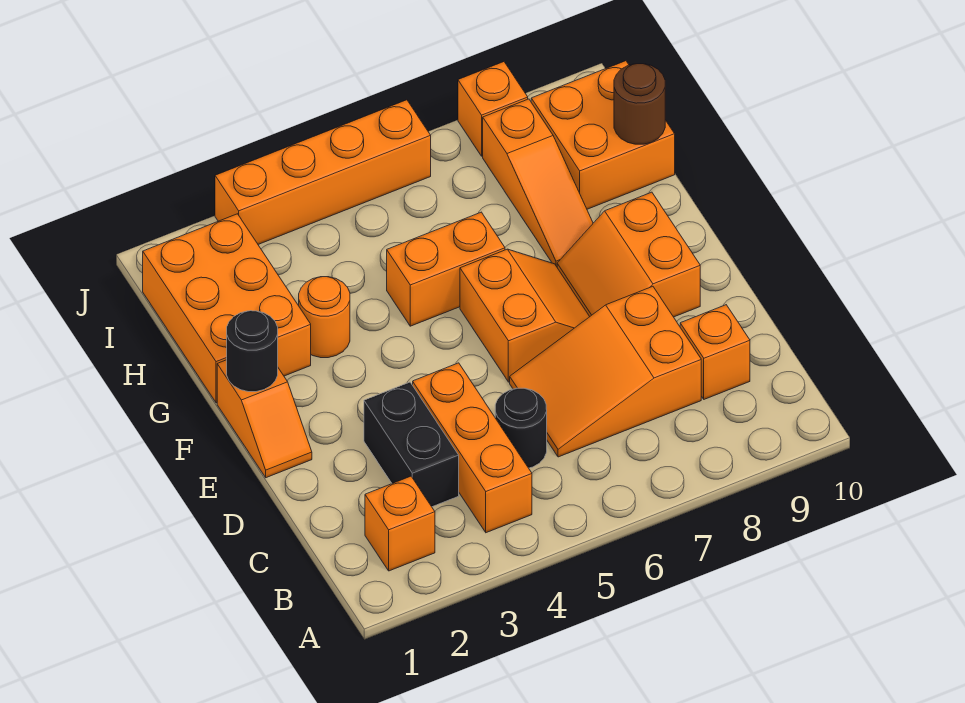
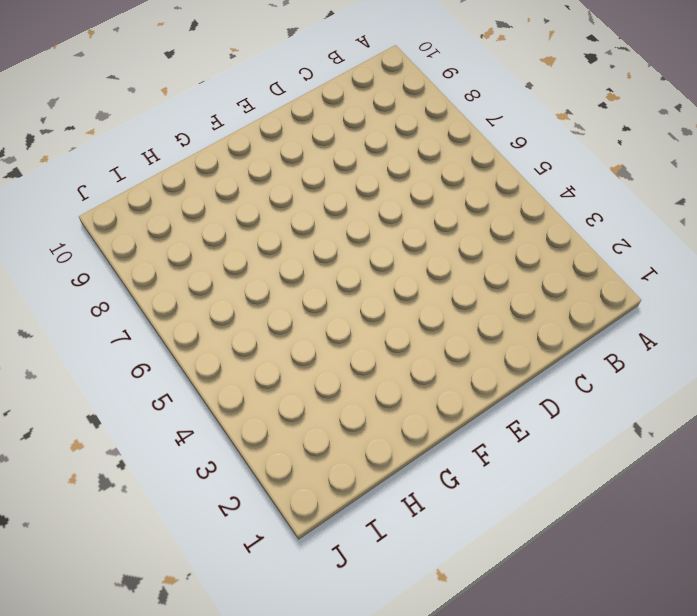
none -> orange 1x1 brick [365,476,435,571]
none -> orange 1x3 brick [413,363,532,533]
none -> black 1x2 brick [364,382,459,507]

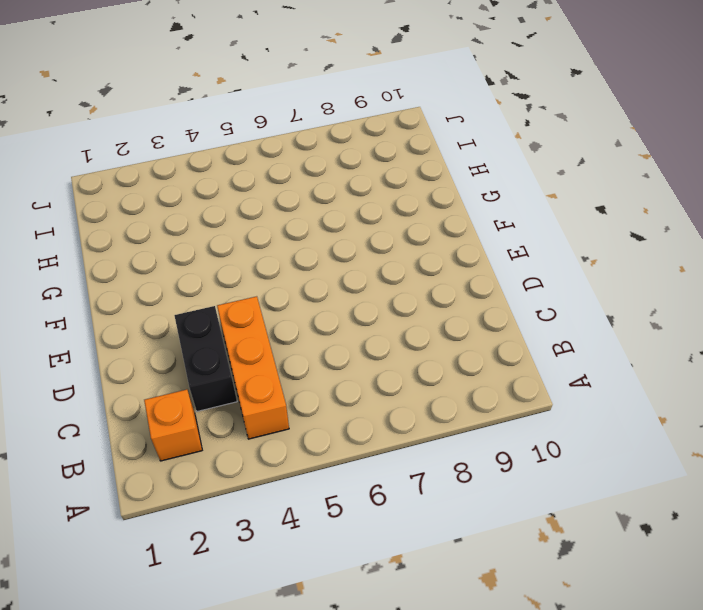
none -> black 1x1 round brick [495,388,547,468]
none -> orange 2x3 slope [510,286,701,457]
none -> orange 1x1 brick [680,305,750,399]

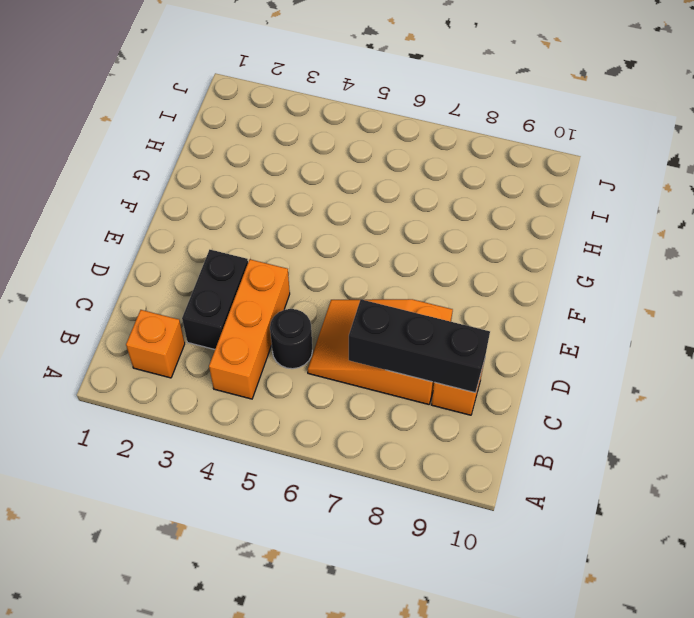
black 1x3 brick [349,299,490,393] -> none
none -> orange 1x2 slope [217,360,312,478]
none -> orange 2x2 slope [460,249,590,382]
none -> orange 2x2 slope [557,192,700,317]

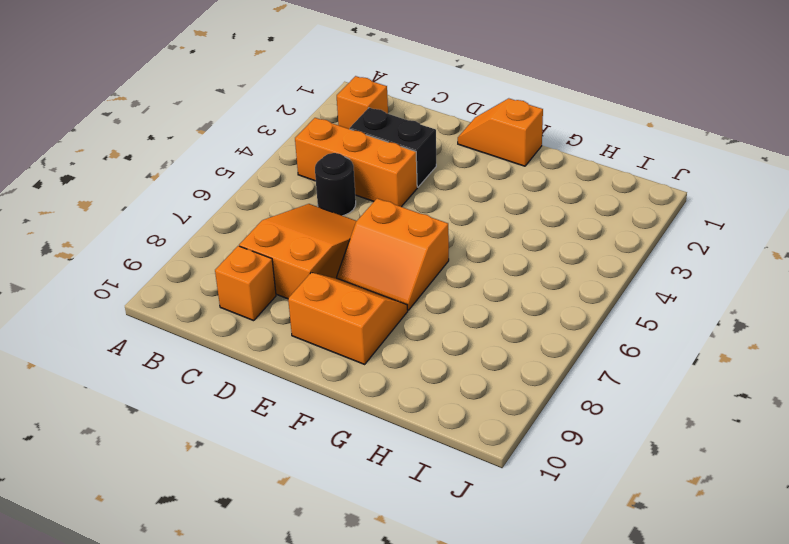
none -> orange 2x3 brick [143,214,311,403]
none -> orange 1x1 round brick [299,277,350,358]
none -> orange 1x2 brick [387,212,505,326]

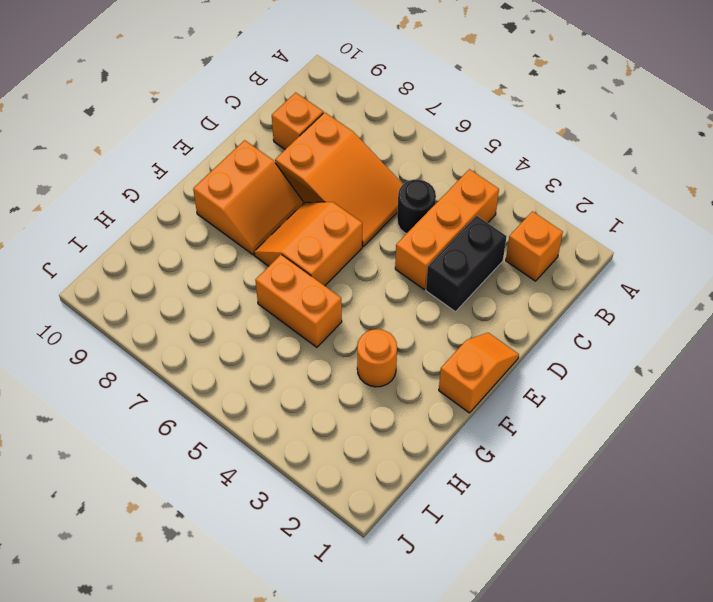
none -> orange 2x3 brick [143,214,311,403]
none -> orange 1x3 slope [483,99,593,267]
none -> orange 2x2 brick [531,61,675,209]

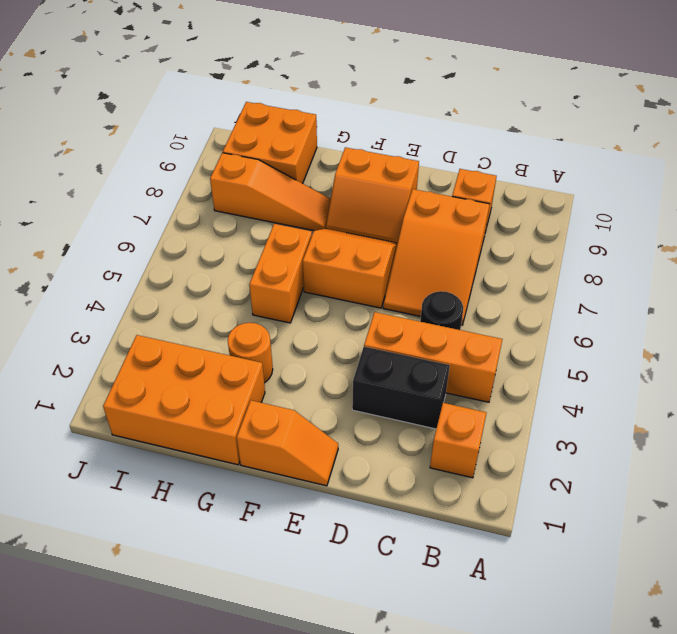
none -> orange 1x4 brick [215,100,431,244]
none -> orange 1x1 brick [458,62,528,156]
none -> black 1x1 round brick [227,311,278,392]

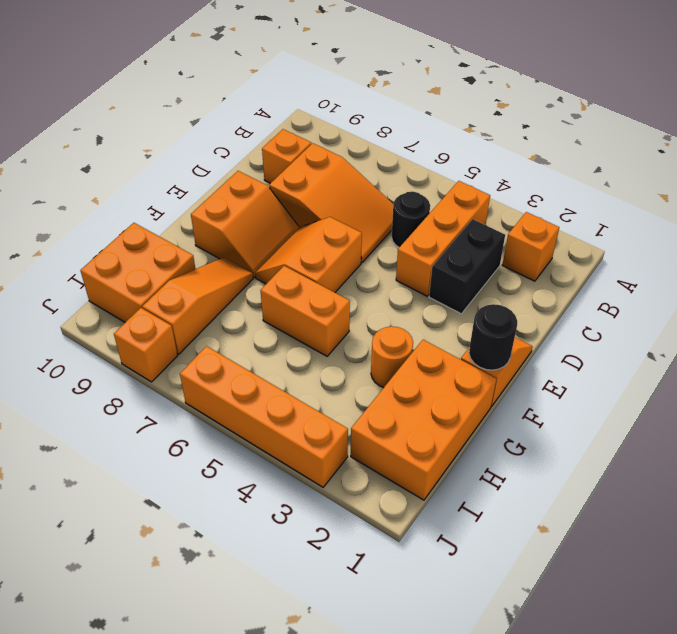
none -> brown 1x1 round brick [614,64,665,144]

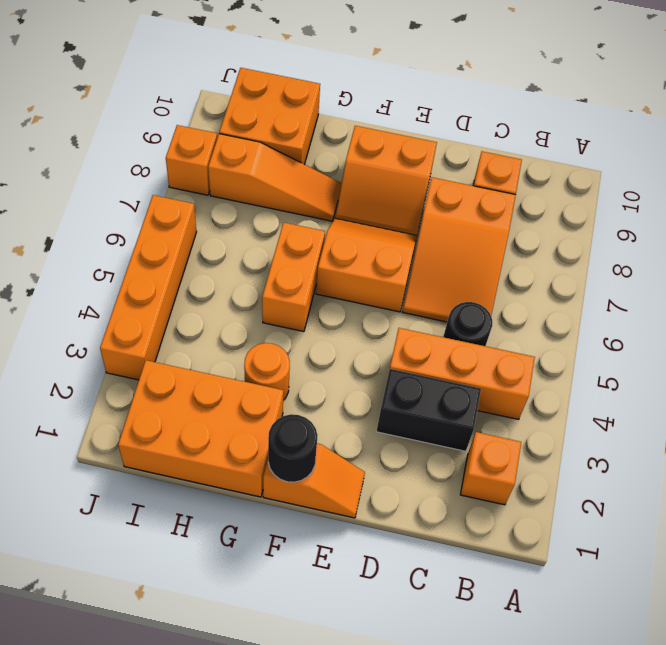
none -> brown 1x1 round brick [614,64,665,144]

